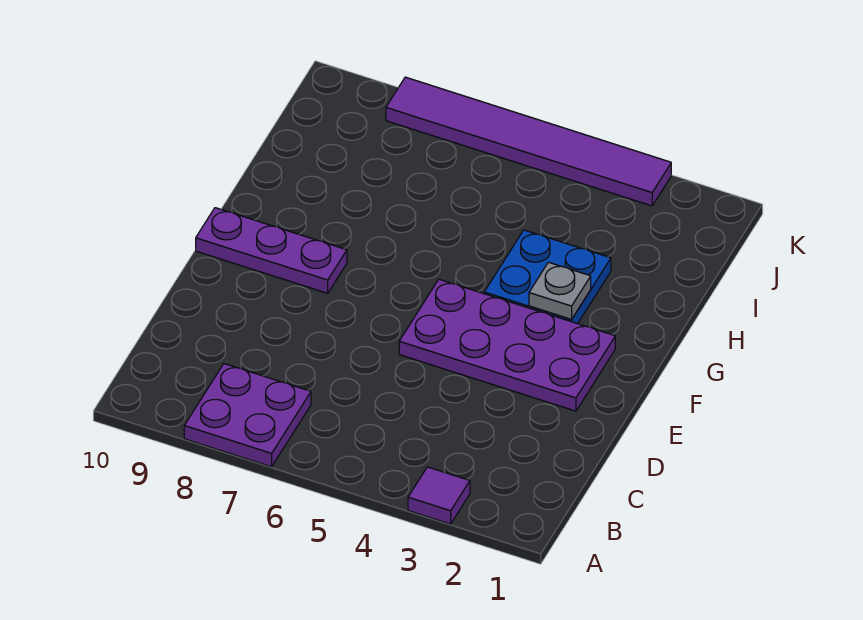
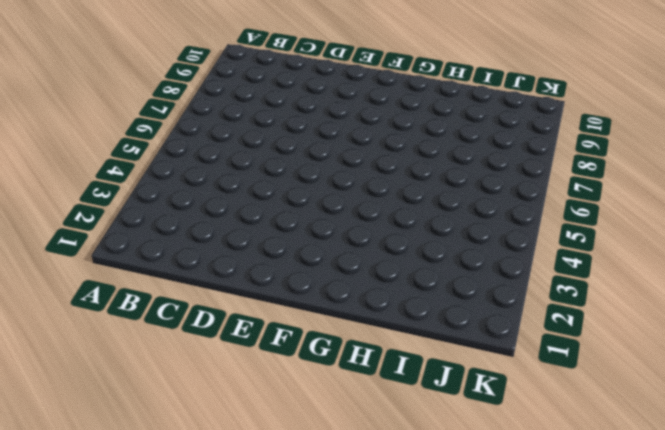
none -> purple 1x1 tile [408,467,470,524]
none -> purple 2x2 plate [184,364,311,467]

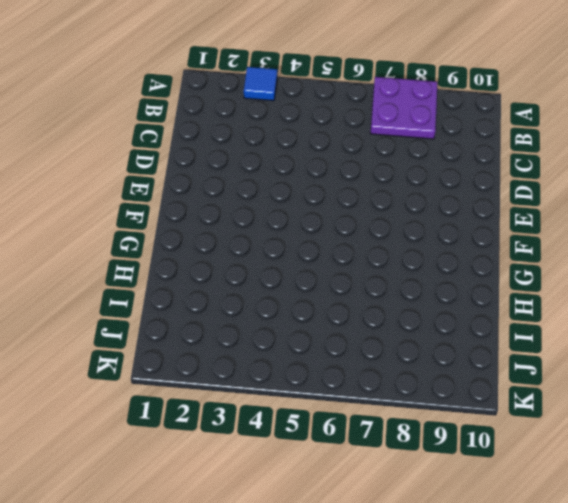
blue 1x1 tile [244,67,277,101] -> purple 1x1 tile [408,467,470,524]
none -> purple 2x4 plate [399,279,615,411]
none -> purple 1x3 plate [196,208,347,293]

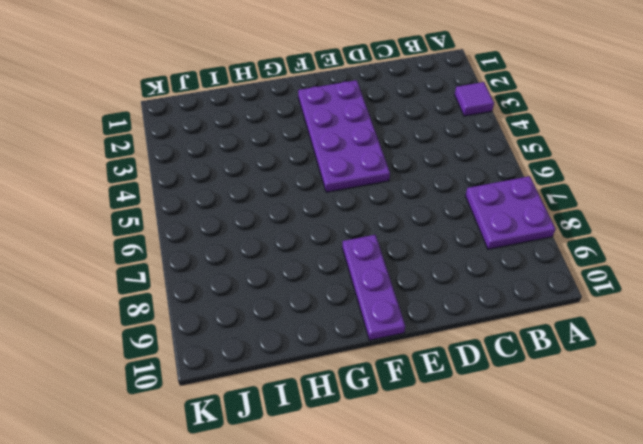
none -> blue 2x2 plate [484,230,611,324]
none -> purple 1x6 tile [386,77,671,206]

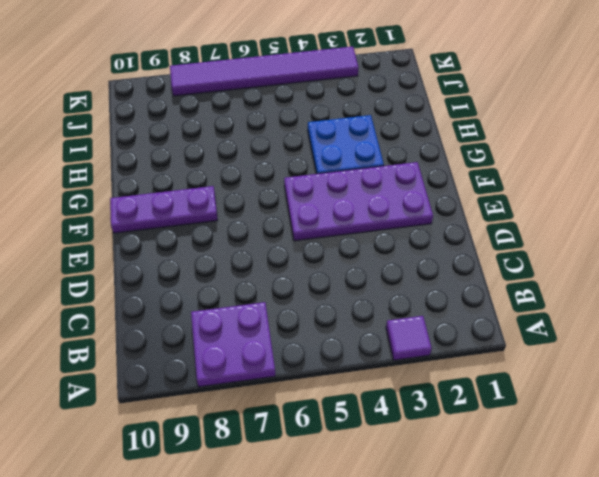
none -> grey 1x1 plate [529,262,591,319]

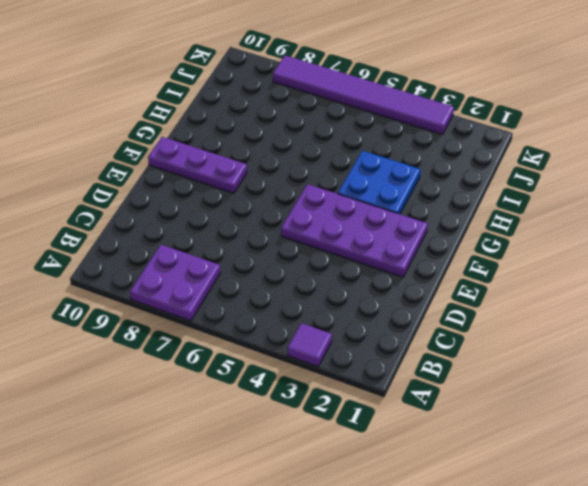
none -> grey 1x1 plate [529,262,591,319]

